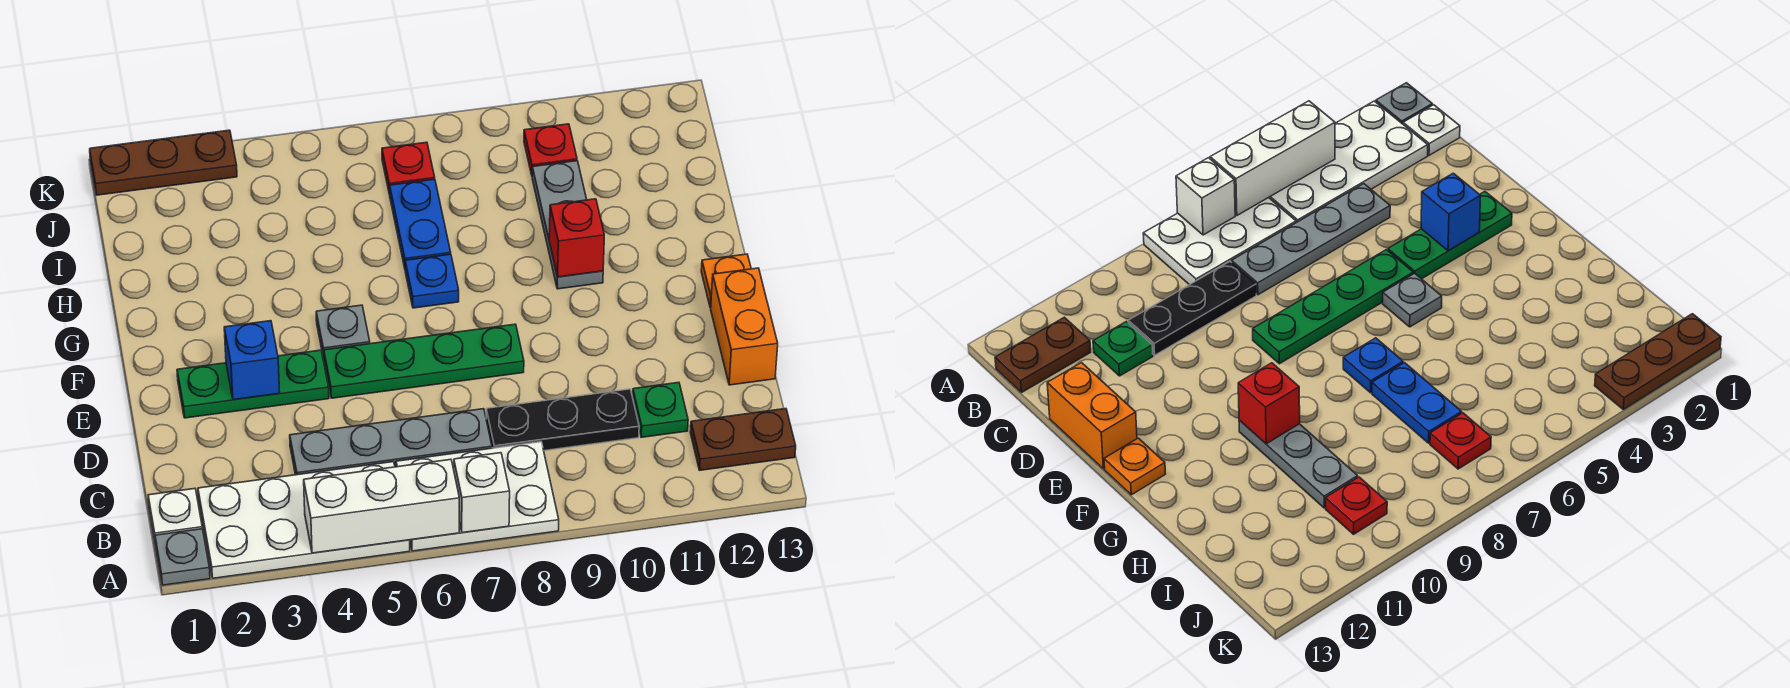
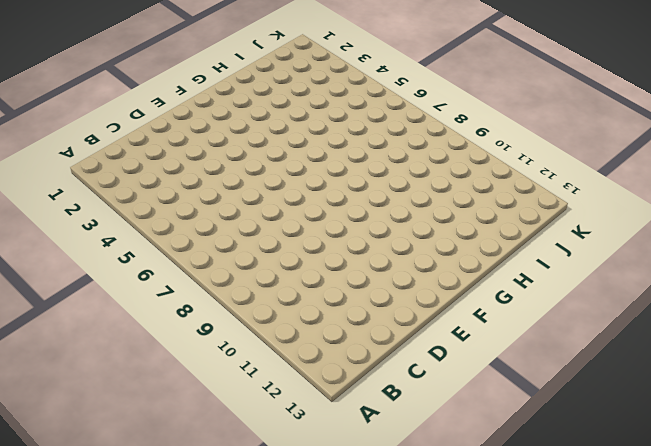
none -> grey 1x1 plate [155,529,210,585]
none -> white 2x4 plate [198,462,410,578]
none -> white 2x3 plate [396,442,559,551]

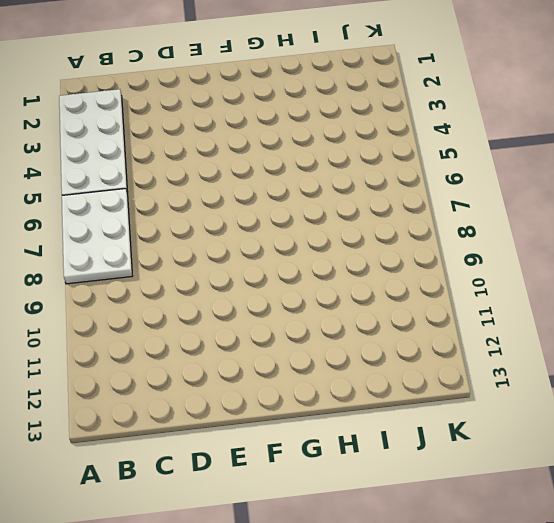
none -> grey 1x1 plate [155,529,210,585]
none -> white 1x1 plate [148,489,202,544]
none -> brown 1x2 plate [690,409,796,470]

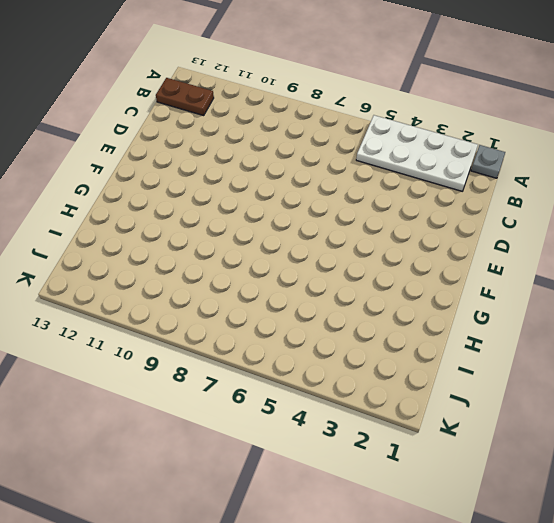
none -> white 2x3 plate [396,442,559,551]
none -> white 1x1 plate [148,489,202,544]
none -> grey 1x4 plate [290,409,492,475]

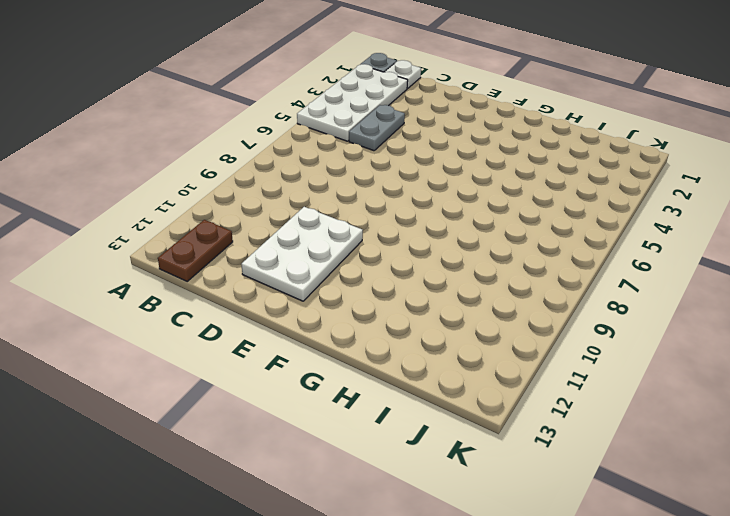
grey 1x2 plate [349,105,405,151] -> grey 1x4 plate [290,409,492,475]
white 2x3 plate [242,207,363,301] -> white 2x3 plate moved to [396,442,559,551]
none -> black 1x3 plate [486,389,639,451]
none -> green 1x1 plate [633,382,688,437]
none -> orange 1x2 brick [711,268,778,385]

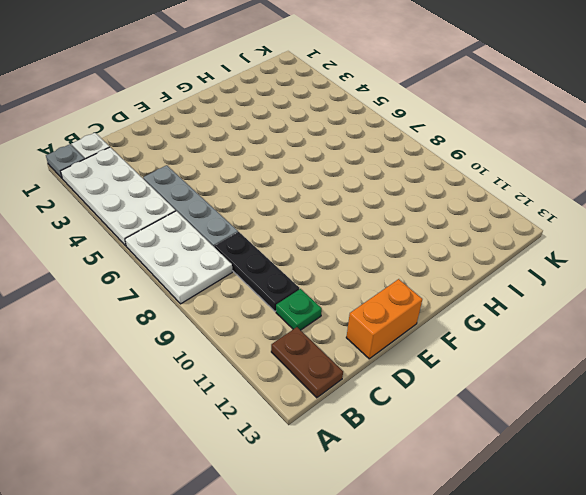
none -> green 1x3 plate [177,350,329,418]
none -> green 1x4 plate [324,324,524,398]
none -> grey 1x1 plate [316,305,370,358]

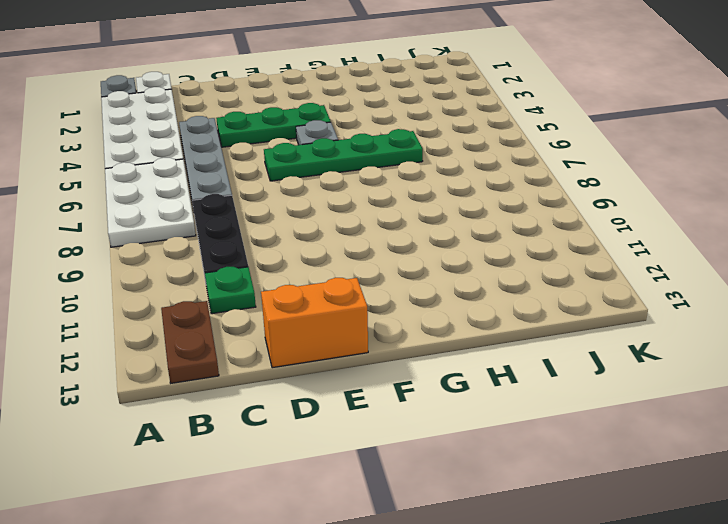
green 1x3 plate [216,103,331,147] -> green 1x3 plate turned to [177,350,329,418]
green 1x4 plate [264,129,423,181] -> green 1x4 plate turned to [324,324,524,398]
none -> orange 1x1 plate [701,254,751,308]
none -> blue 1x1 plate [405,254,459,308]
none -> grey 1x3 plate [532,161,603,289]

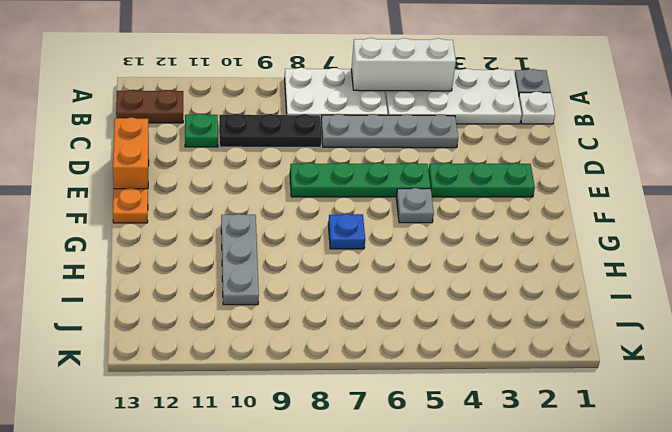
none -> blue 1x2 plate [390,179,451,268]
none -> red 1x1 plate [382,142,435,195]
none -> red 1x1 plate [524,124,577,175]

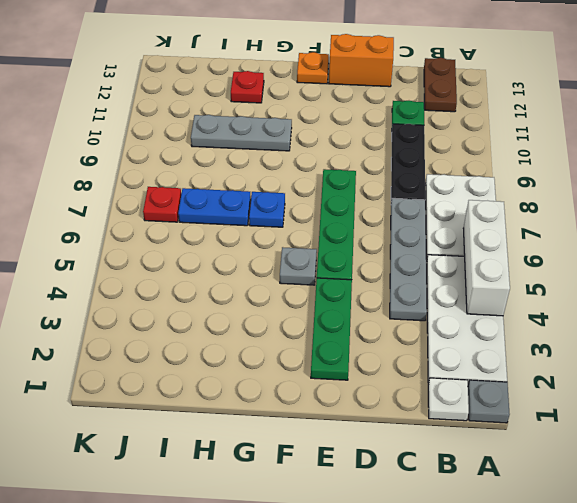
red 1x1 plate [231,71,264,103] -> red 1x1 plate moved to [524,124,577,175]
none -> brown 1x3 plate [90,130,237,195]
none -> white 1x1 brick [454,453,510,533]
none -> blue 1x1 brick [224,321,280,400]

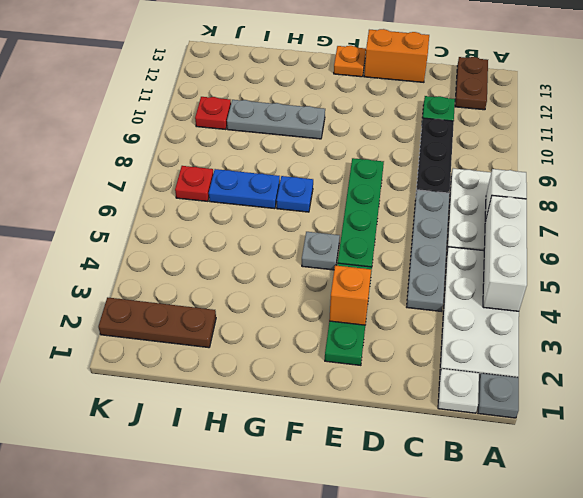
orange 1x1 brick [329,265,371,325] -> blue 1x1 brick [224,321,280,400]
brown 1x3 plate [98,297,216,348] -> brown 1x3 plate turned to [90,130,237,195]
none -> red 1x1 brick [549,199,604,277]

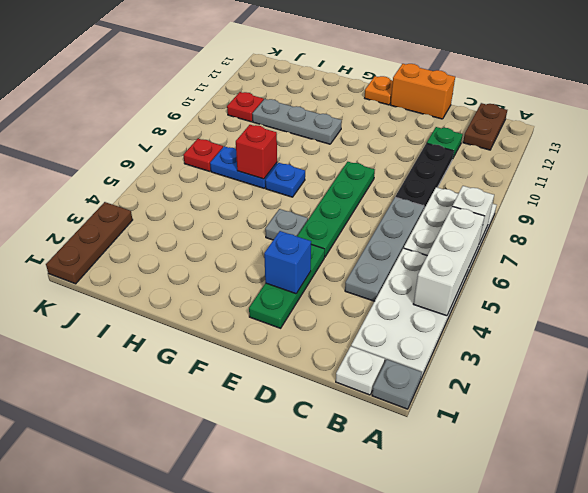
red 1x1 brick [236,125,277,179] -> red 1x1 brick moved to [549,199,604,277]

